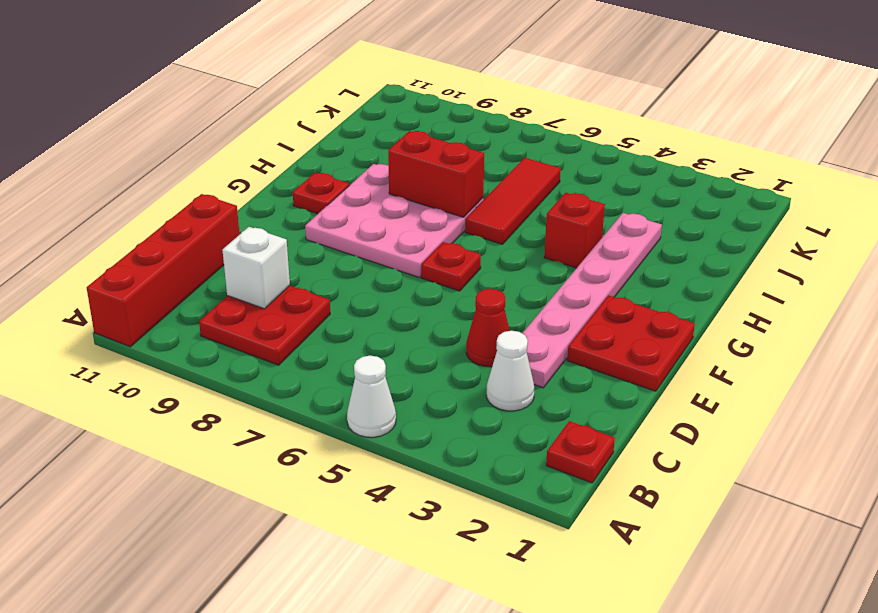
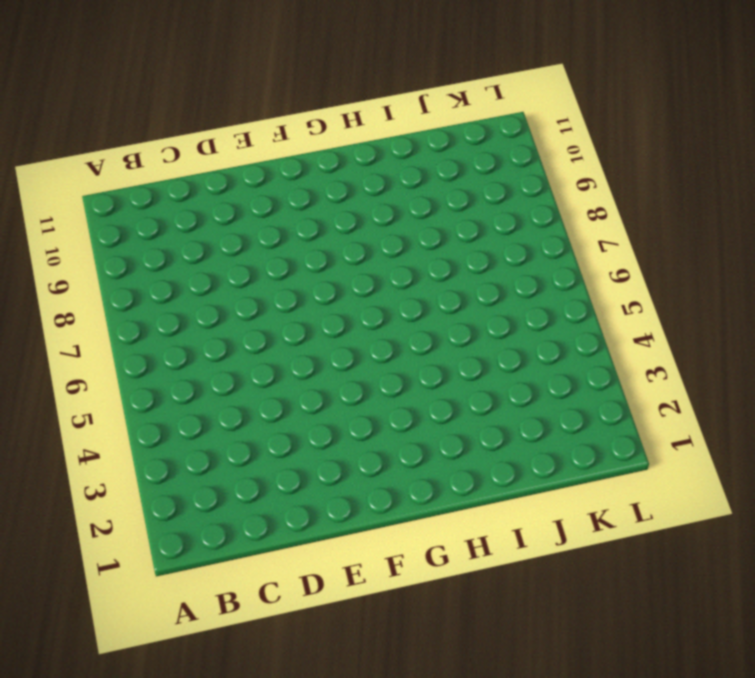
none -> white 1x1 cone [347,356,396,437]
none -> red 1x4 brick [87,194,240,347]
none -> red 1x1 plate [546,421,615,483]

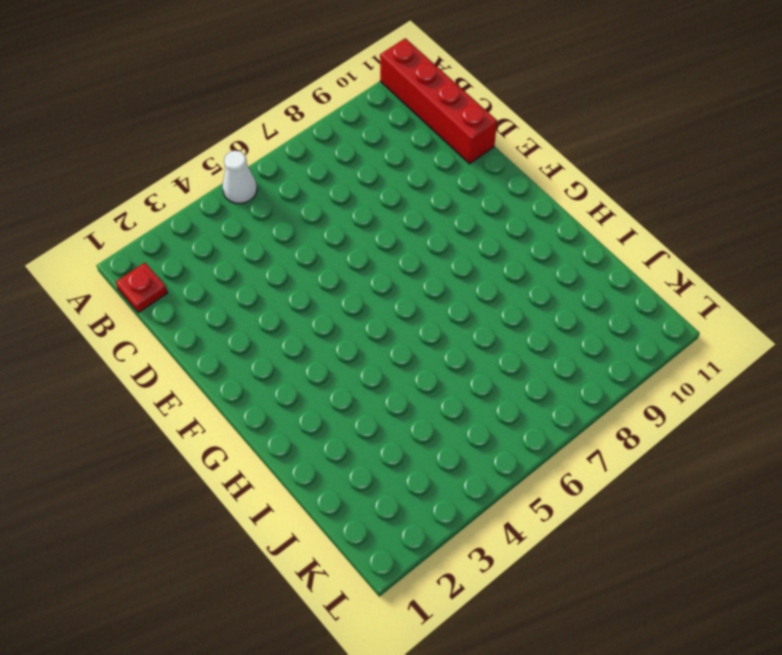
none -> red 2x2 plate [199,285,330,365]
none -> white 1x1 cone [486,331,534,411]
none -> pink 1x6 plate [522,213,662,388]

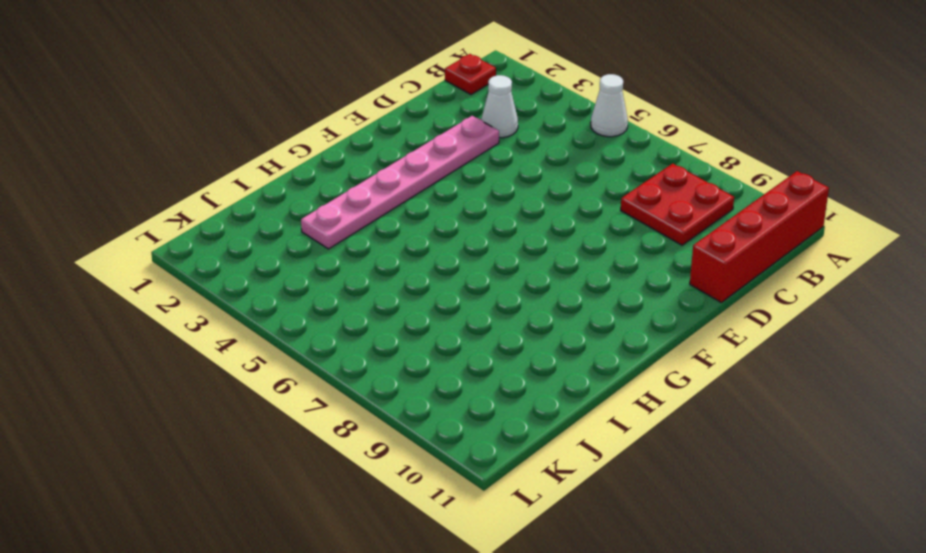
none -> red 1x1 cone [466,289,510,367]
none -> red 2x2 plate [567,296,695,391]
none -> red 1x1 plate [421,242,481,291]

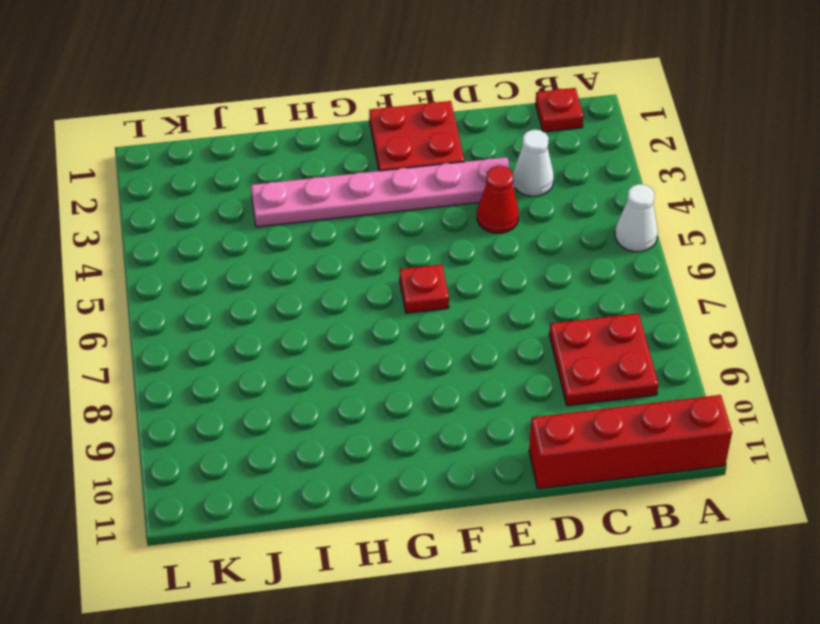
none -> pink 3x3 plate [305,164,483,278]
none -> red 1x1 plate [293,173,349,214]
none -> red 1x1 brick [544,193,605,268]

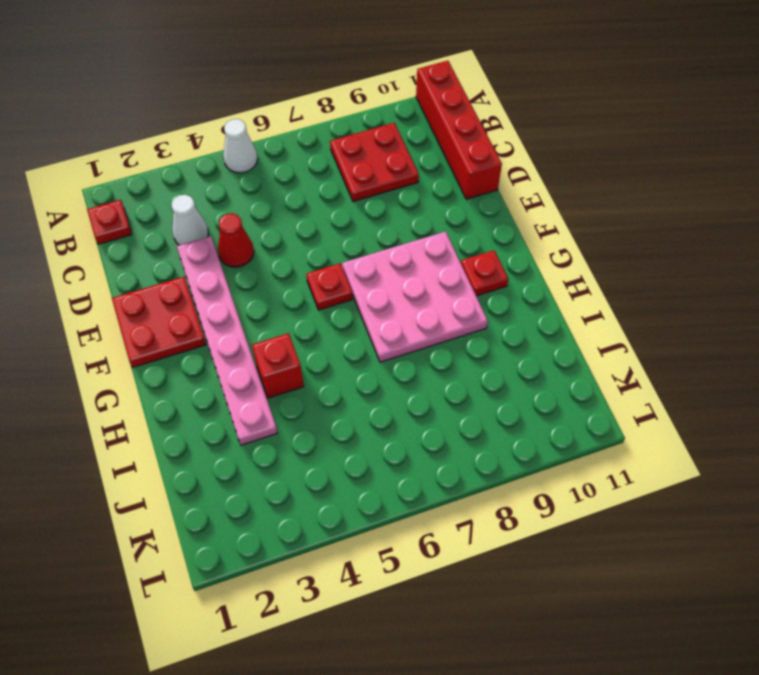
none -> red 1x3 tile [465,158,561,244]
none -> white 1x1 brick [223,227,290,309]
none -> red 1x2 brick [388,131,484,217]

